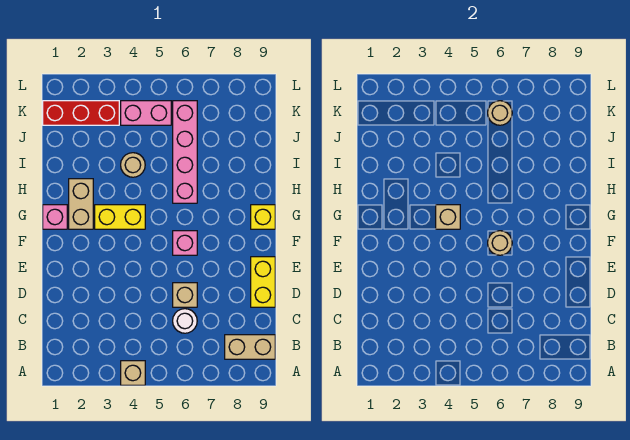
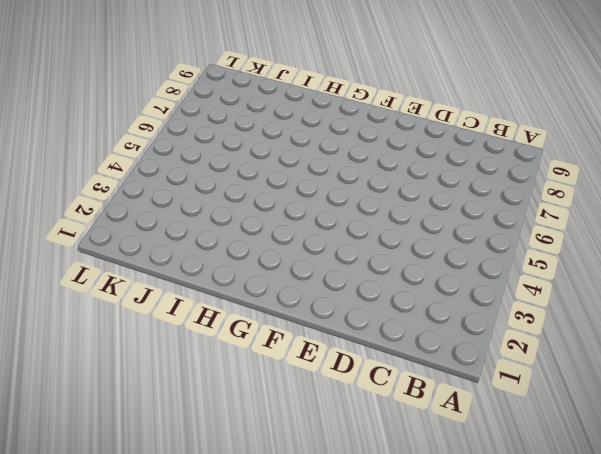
none -> tan 1x1 brick [121,361,145,385]
none -> tan 1x2 brick [225,335,275,359]
none -> white 1x1 round brick [173,309,197,333]

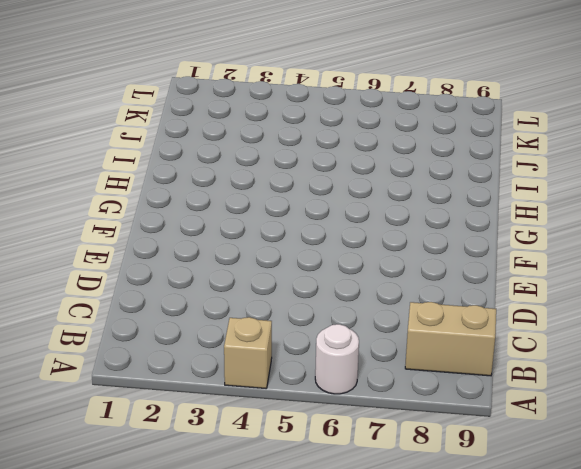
white 1x1 round brick [315,324,359,394] -> white 1x1 round brick moved to [173,309,197,333]
none -> tan 1x1 brick [173,283,197,307]
none -> yellow 1x2 brick [251,257,275,307]
none -> pink 1x1 brick [173,231,197,255]

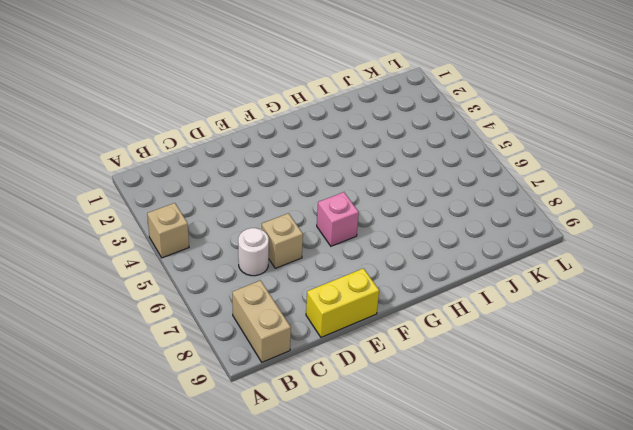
none -> pink 1x1 brick [43,205,67,229]
none -> tan 1x2 brick [69,179,93,229]
none -> yellow 1x2 brick [95,205,145,229]

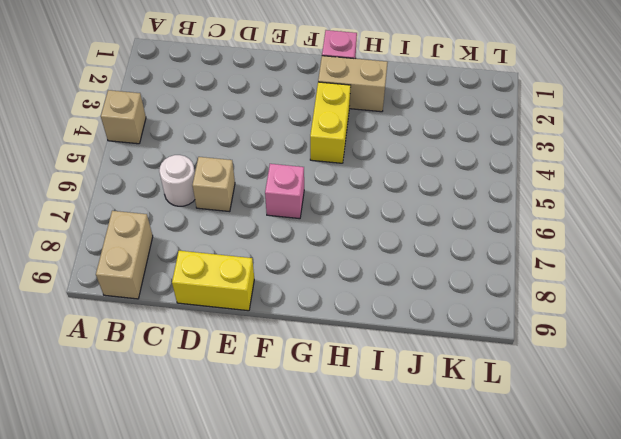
none -> yellow 1x1 brick [251,205,275,229]
none -> pink 1x4 brick [173,101,197,203]
none -> tan 1x1 round brick [121,153,145,177]

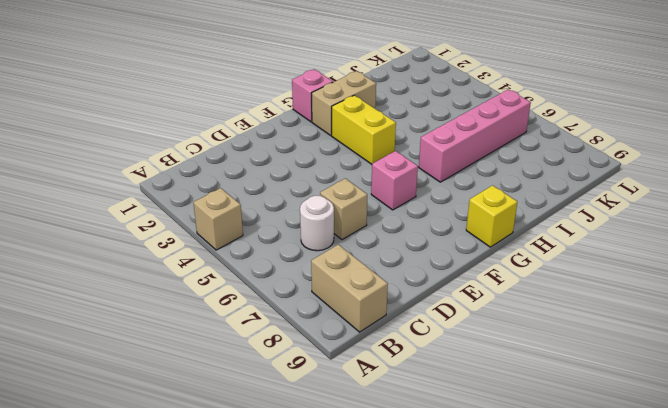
none -> yellow 1x2 brick [251,257,275,307]
none -> tan 1x1 round brick [121,153,145,177]
none -> red 1x3 brick [43,101,119,125]

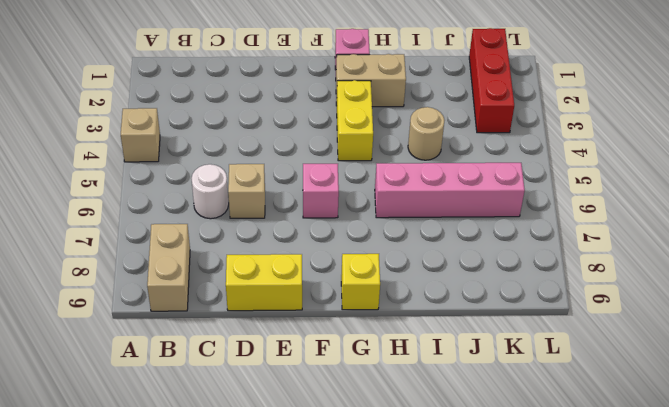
none -> pink 1x2 brick [121,101,171,125]
none -> tan 1x1 round brick [488,231,512,255]
none -> tan 1x1 brick [436,205,460,229]

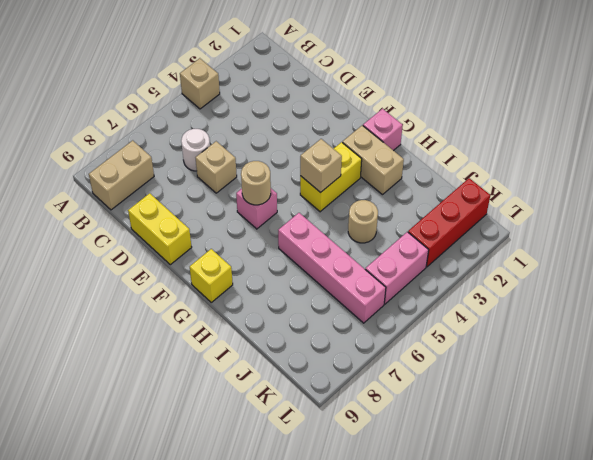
none -> tan 1x1 round brick [488,101,512,125]

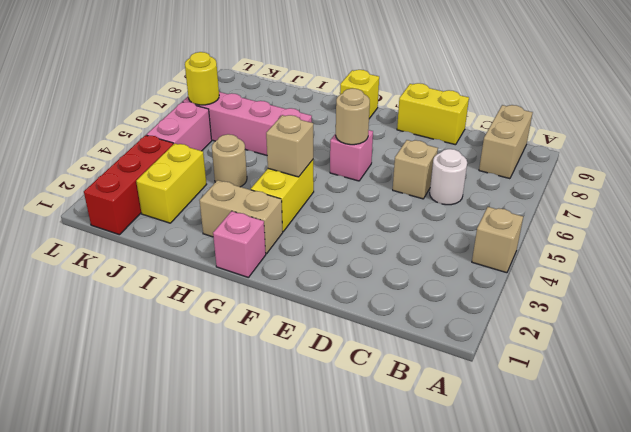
yellow 1x2 brick [136,144,207,223] -> none
yellow 1x1 round brick [185,52,219,105] -> tan 1x1 round brick [488,101,512,125]

